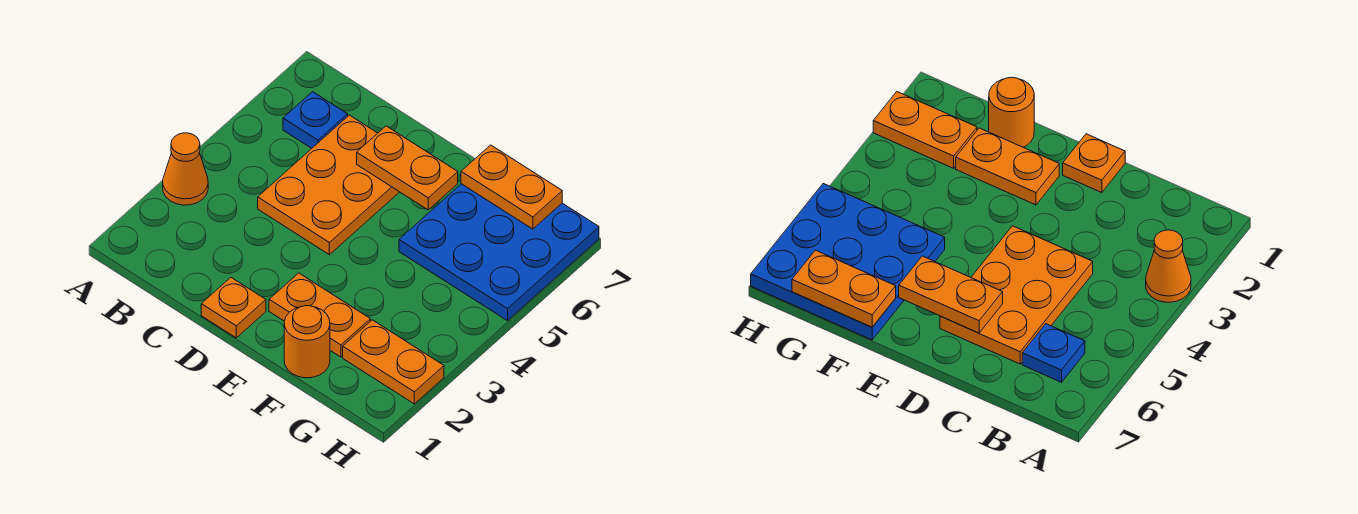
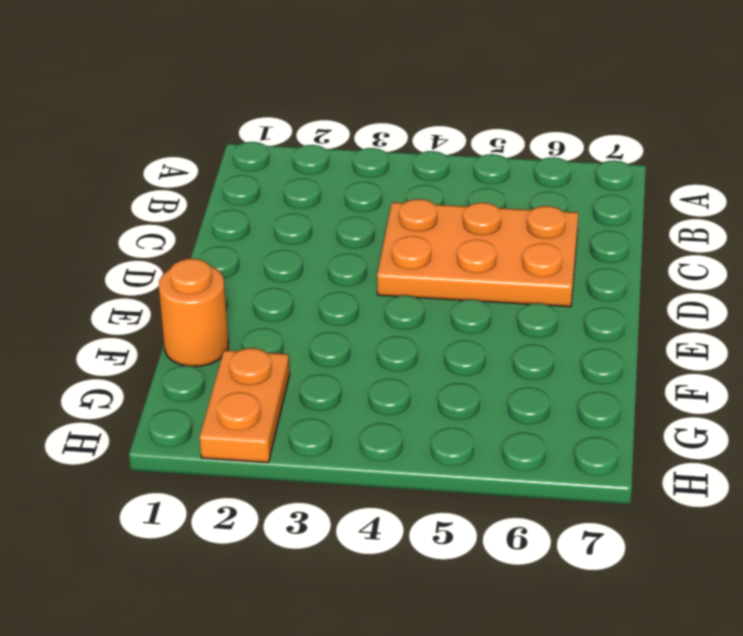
none -> orange 1x1 cone [163,133,208,205]
none -> blue 1x1 plate [283,92,348,148]

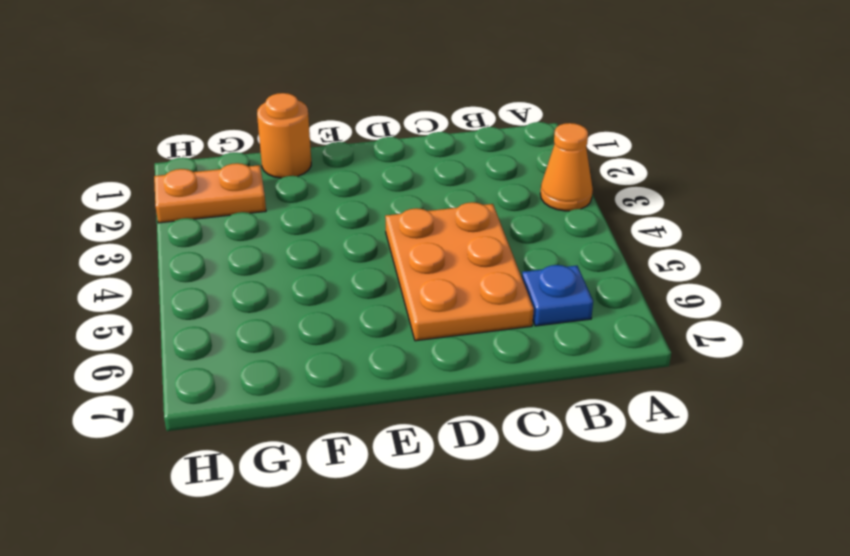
none -> orange 1x1 plate [201,278,266,338]
none -> orange 1x2 plate [269,273,370,357]

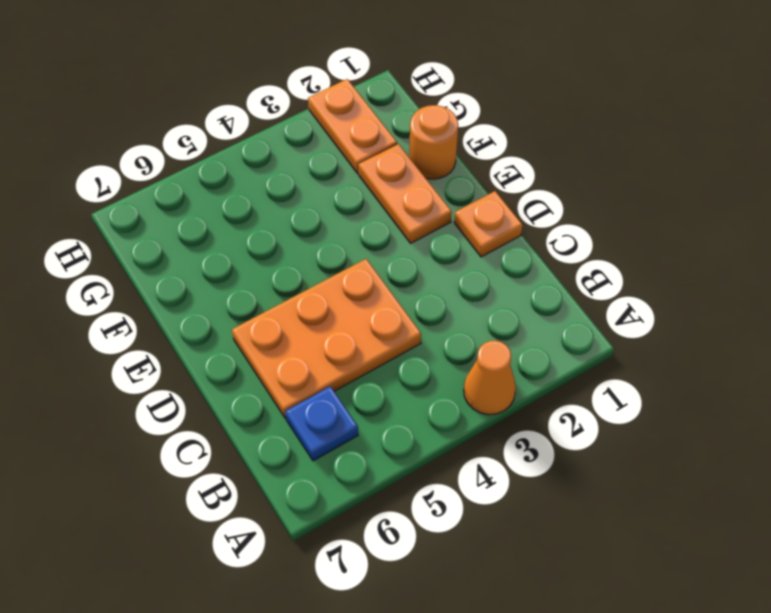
none -> blue 3x3 plate [399,184,599,321]
none -> orange 1x2 plate [357,126,458,210]

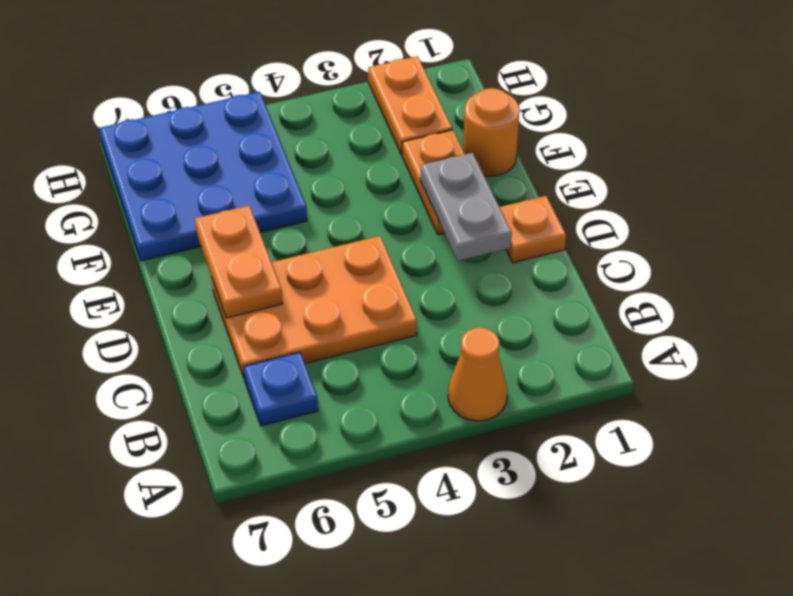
grey 1x2 plate [420,153,512,261] -> none
none -> orange 1x2 plate [461,145,562,229]

